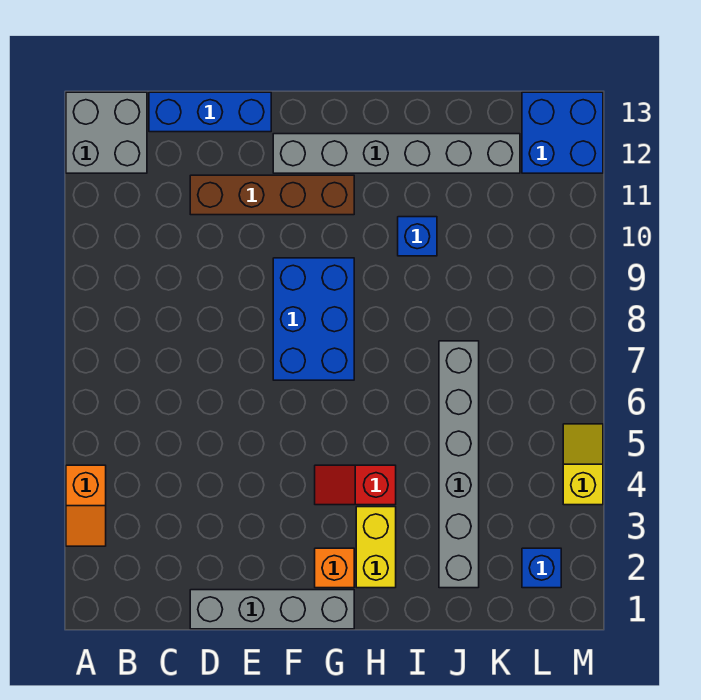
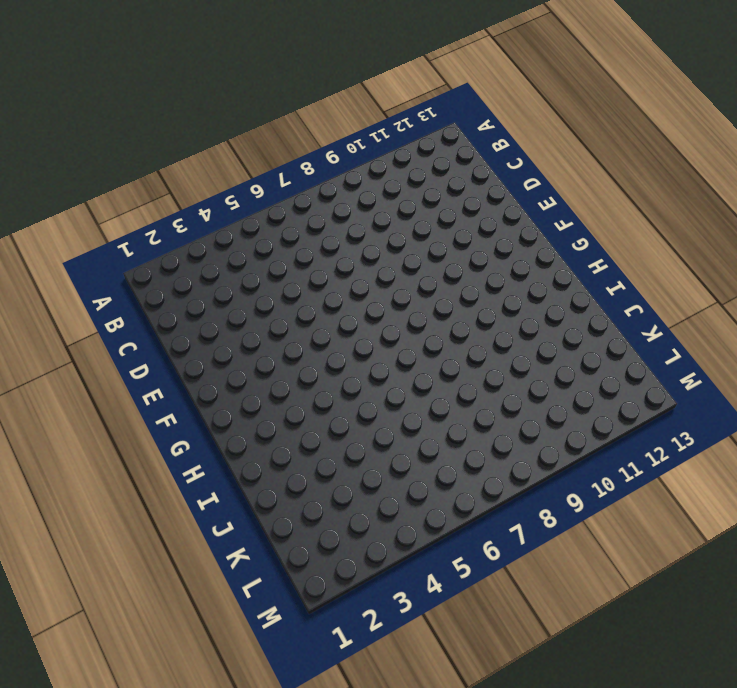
none -> orange 1x2 slope [66,465,106,546]
none -> grey 2x2 brick [66,92,147,173]
none -> blue 1x3 brick [149,92,271,132]

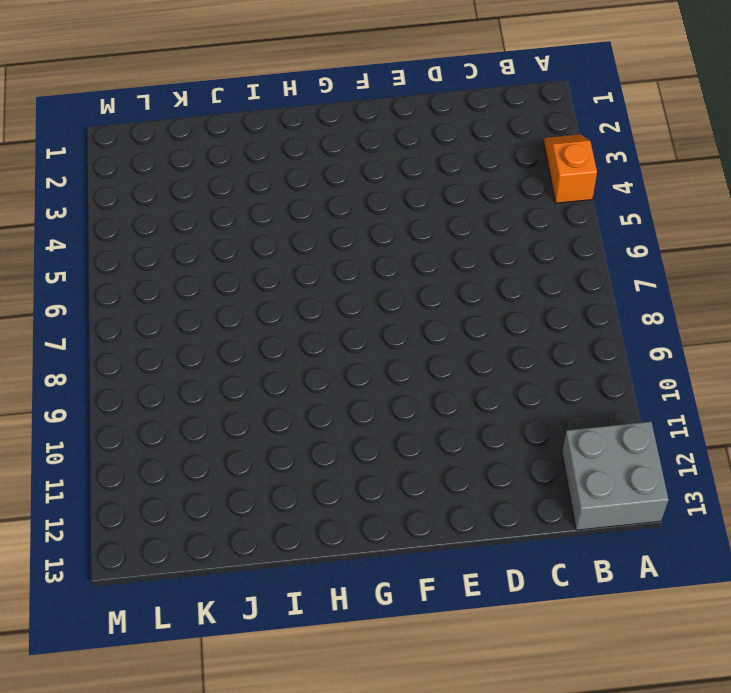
none -> blue 1x3 brick [149,92,271,132]
none -> grey 1x4 brick [190,590,354,629]
none -> brown 1x4 brick [190,175,354,215]

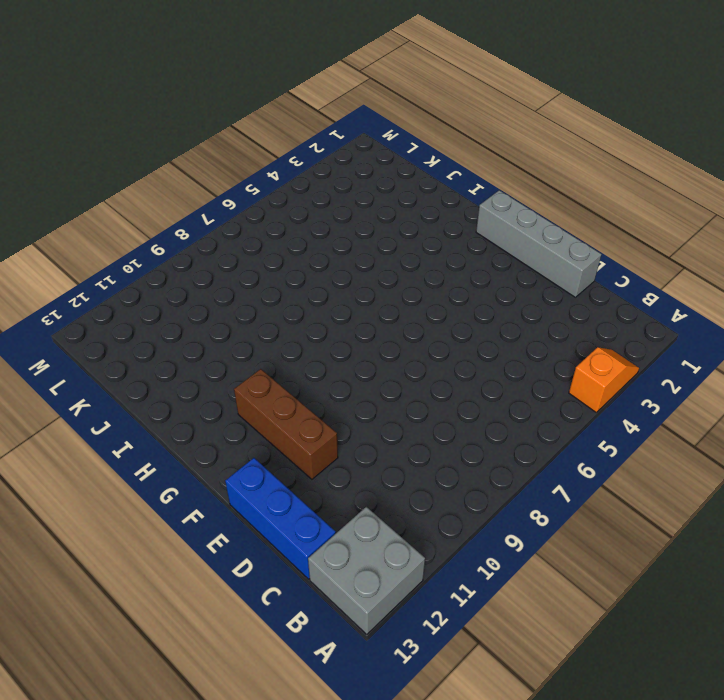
brown 1x3 brick [234,369,338,479] -> brown 1x4 brick [190,175,354,215]
none -> blue 2x3 brick [273,258,354,380]
none -> grey 1x6 brick [273,134,520,173]
none -> orange 1x1 brick [315,548,354,588]

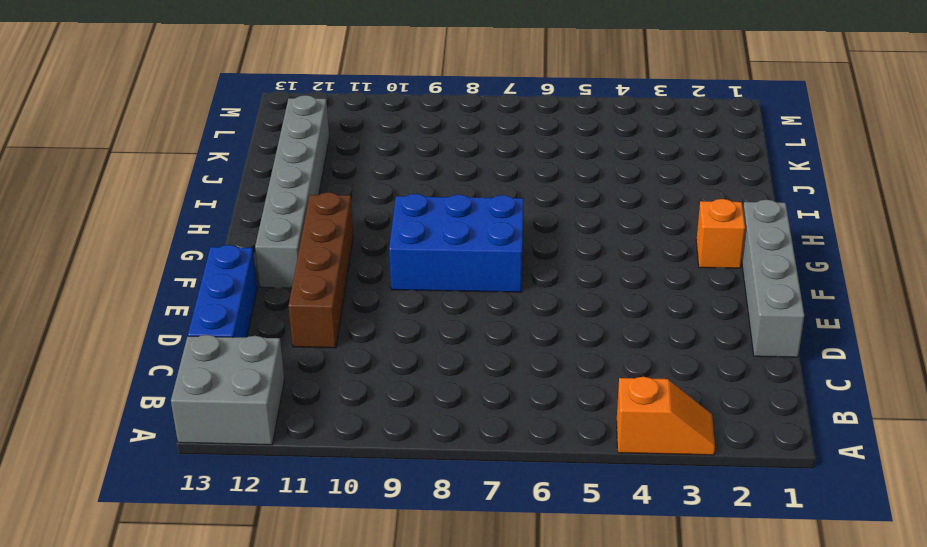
none -> red 1x2 slope [315,465,396,505]
none -> yellow 1x2 brick [356,507,396,588]
none -> blue 1x1 brick [398,217,437,256]

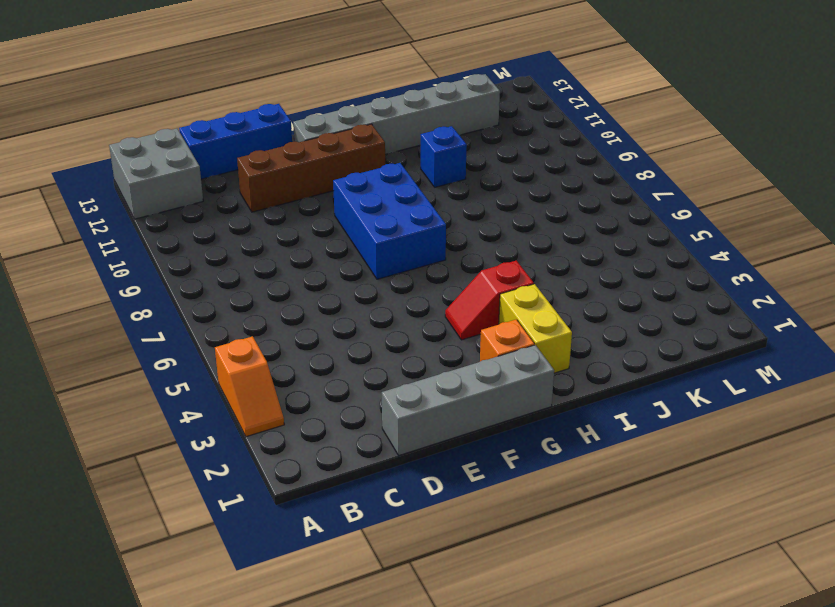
none -> grey 1x6 brick [439,341,479,588]
none -> blue 1x1 brick [522,548,561,588]
none -> blue 2x2 brick [522,92,603,173]

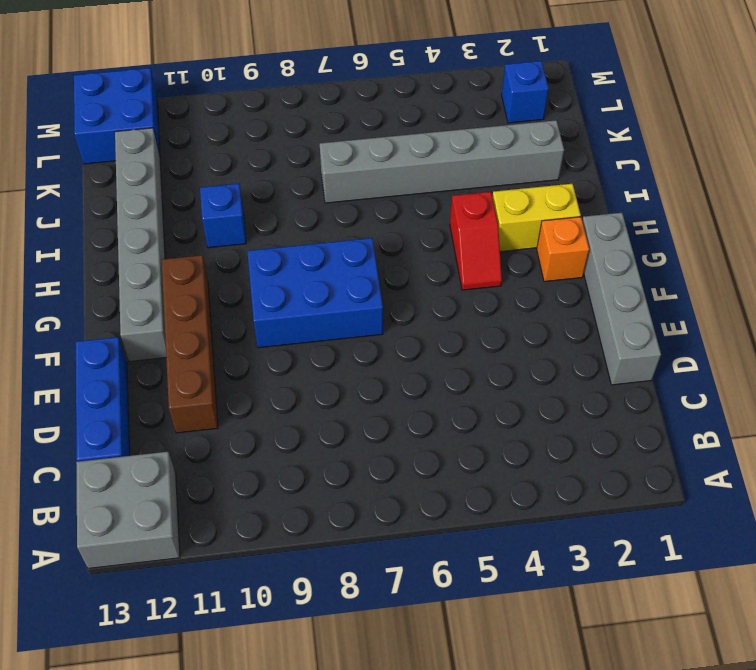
none -> orange 1x2 slope [66,465,106,546]
none -> yellow 1x2 slope [563,424,603,505]

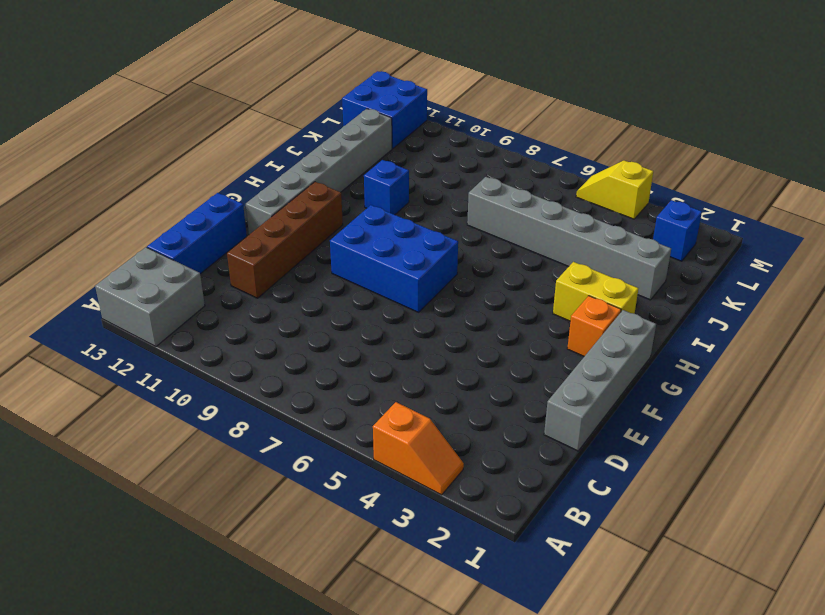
none -> red 1x2 slope [315,465,396,505]

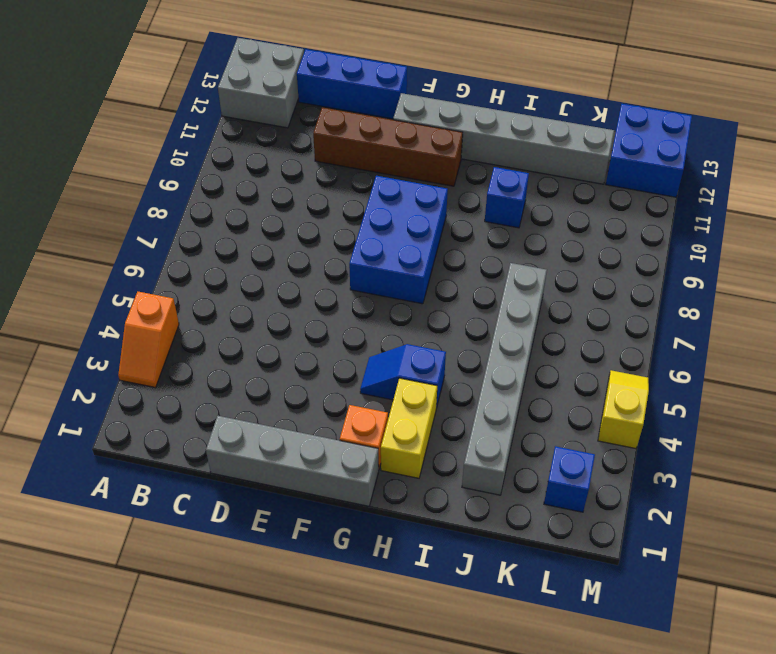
blue 1x2 slope [360,344,446,408] -> red 1x2 slope [315,465,396,505]

